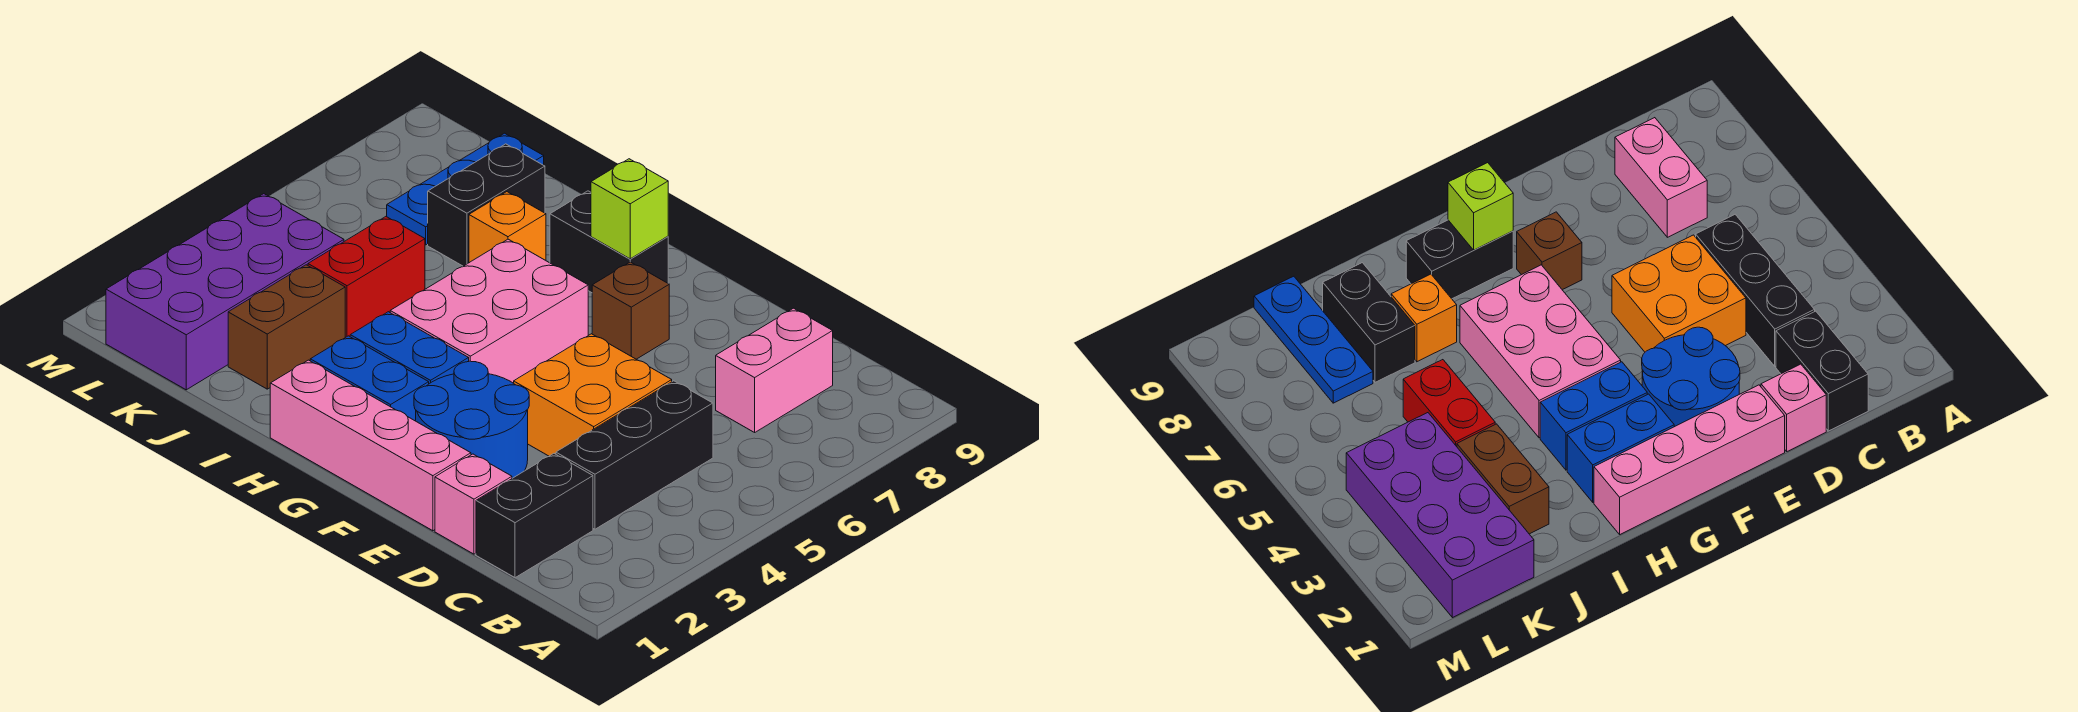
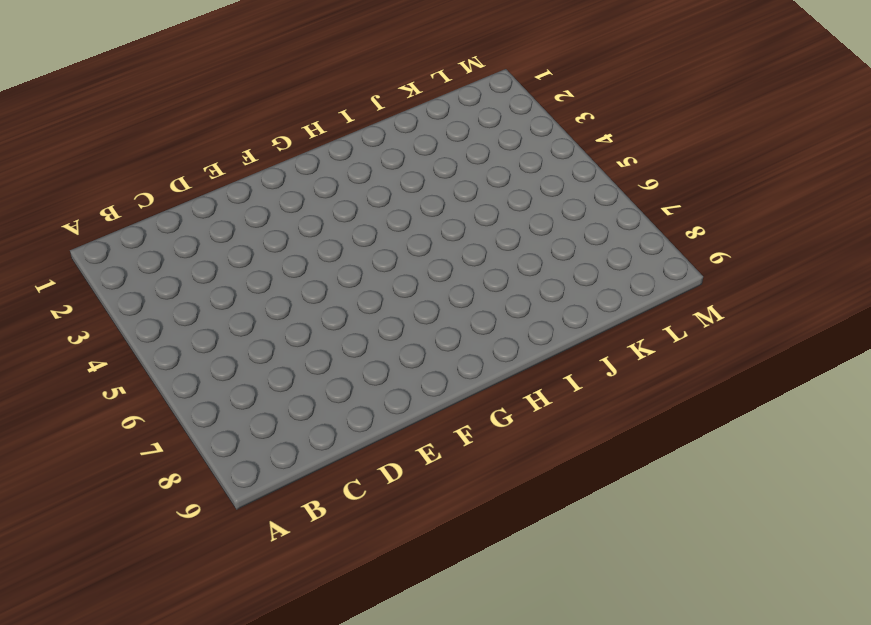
none -> black 1x2 brick [476,454,593,578]
none -> black 1x3 brick [556,381,713,529]
none -> pink 1x2 brick [716,308,833,432]

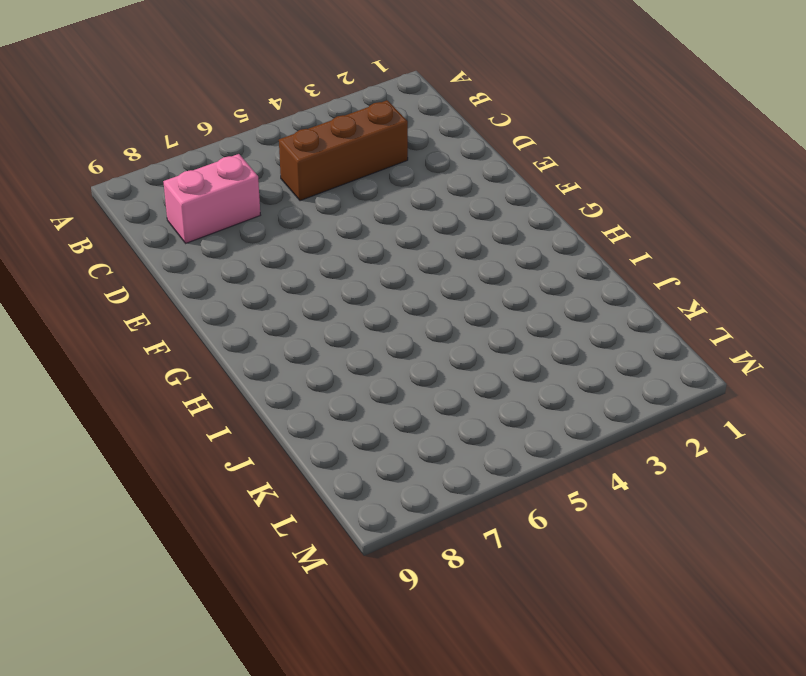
brown 1x3 brick [279,100,408,201] -> black 1x3 brick [556,381,713,529]
none -> black 1x2 brick [476,454,593,578]
none -> pink 1x1 brick [435,454,512,554]
none -> orange 2x2 brick [514,334,672,456]

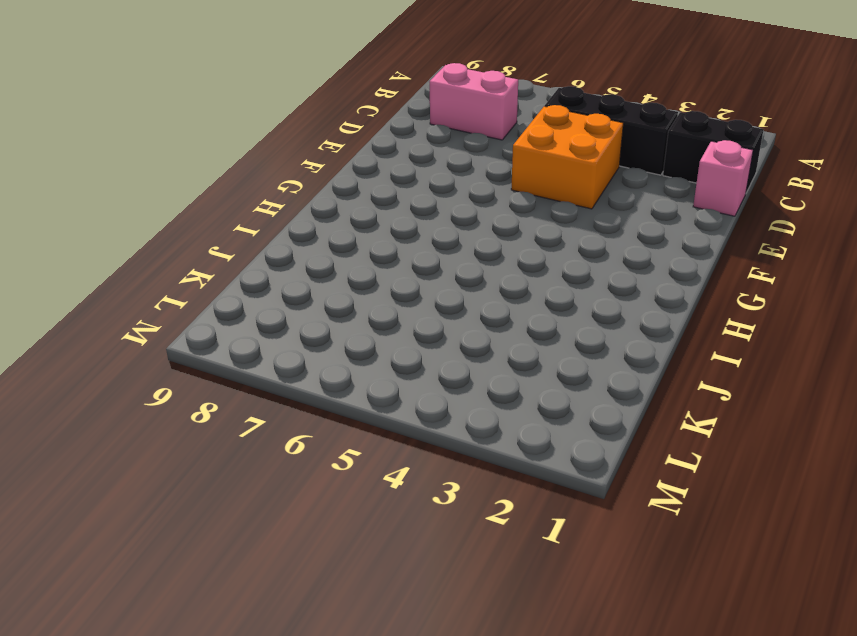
none -> pink 1x4 brick [270,360,471,531]
none -> blue 2x2 round brick [414,361,529,478]
none -> brown 1x1 brick [592,262,669,359]

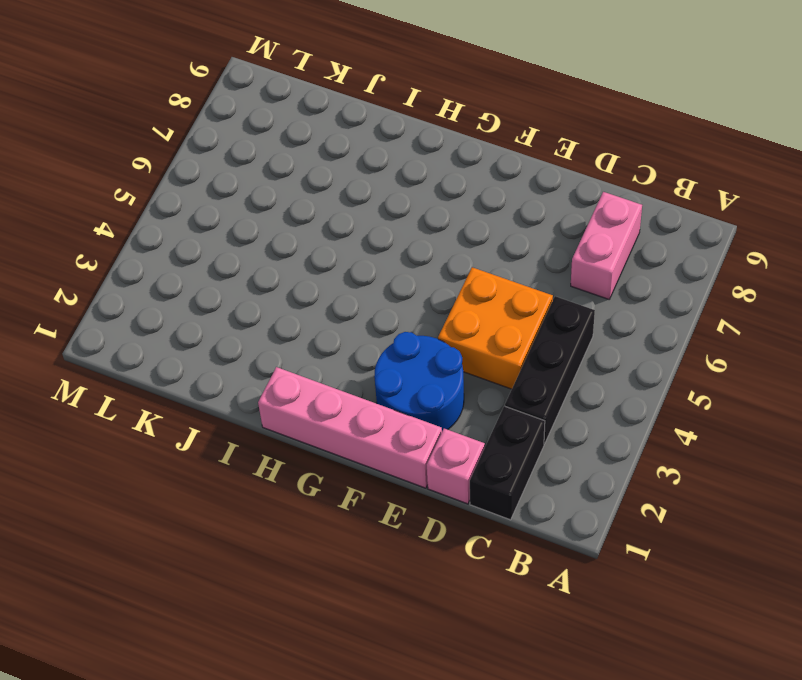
none -> brown 1x1 brick [592,262,669,359]
none -> blue 1x2 brick [310,336,429,421]
none -> blue 1x2 brick [350,312,469,384]

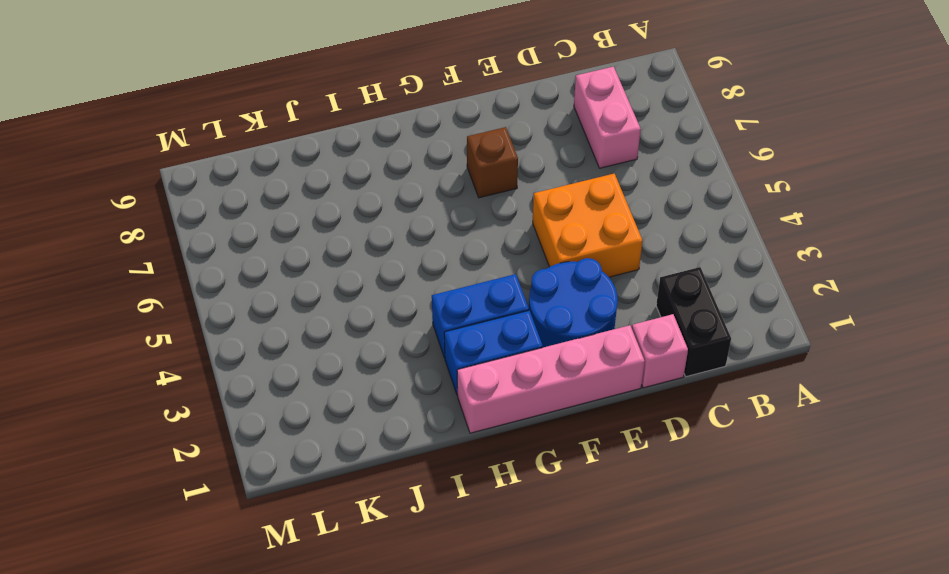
none -> black 1x3 brick [556,381,713,529]
none -> pink 2x3 brick [390,239,588,383]
none -> black 1x2 brick [550,191,668,293]

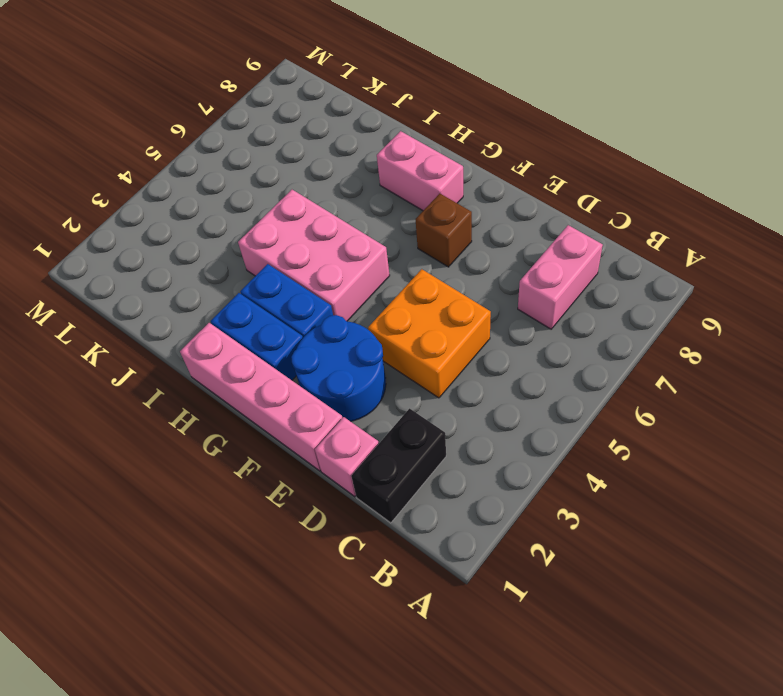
pink 2x3 brick [238,190,390,321] -> pink 2x3 brick turned to [390,239,588,383]
pink 1x2 brick [377,131,463,211] -> black 1x2 brick [550,191,668,293]
none -> black 1x3 brick [556,381,713,529]
none -> orange 1x1 brick [469,192,546,263]
none -> brown 1x2 brick [228,265,345,389]

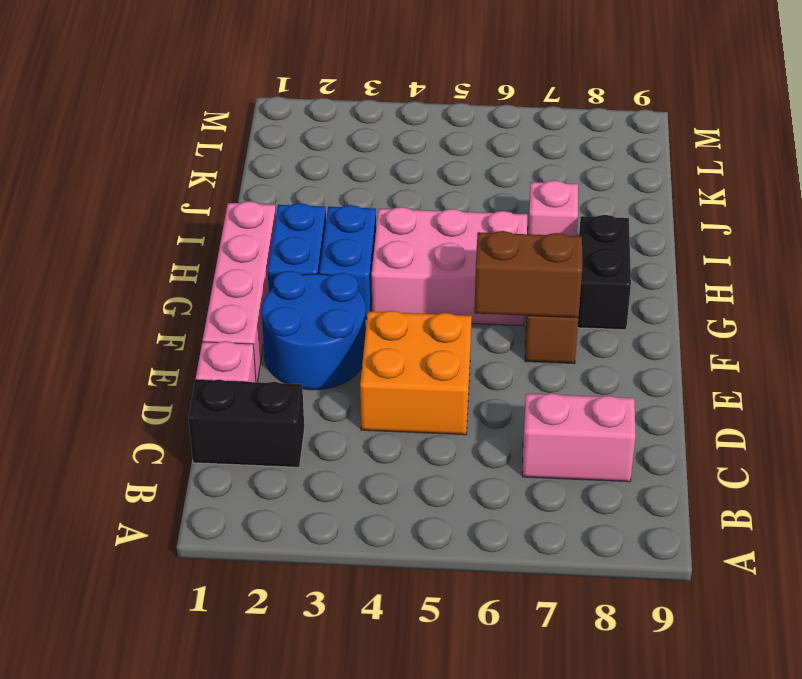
brown 1x2 brick [474,231,582,318] -> brown 1x2 brick moved to [228,265,345,389]
pink 1x1 brick [528,180,578,236] -> orange 1x1 brick [469,192,546,263]
none -> black 1x3 brick [556,381,713,529]
none -> red 1x2 brick [308,217,425,337]
none -> black 1x2 brick [428,144,545,266]

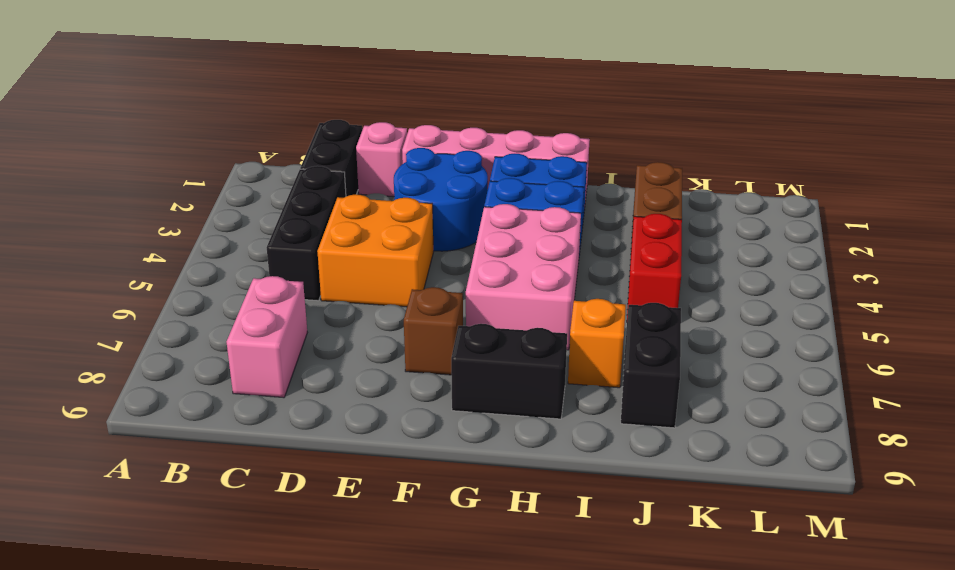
none -> purple 2x4 brick [106,194,344,390]
none -> blue 1x3 plate [387,133,544,245]
none -> lime 1x1 brick [591,159,668,259]

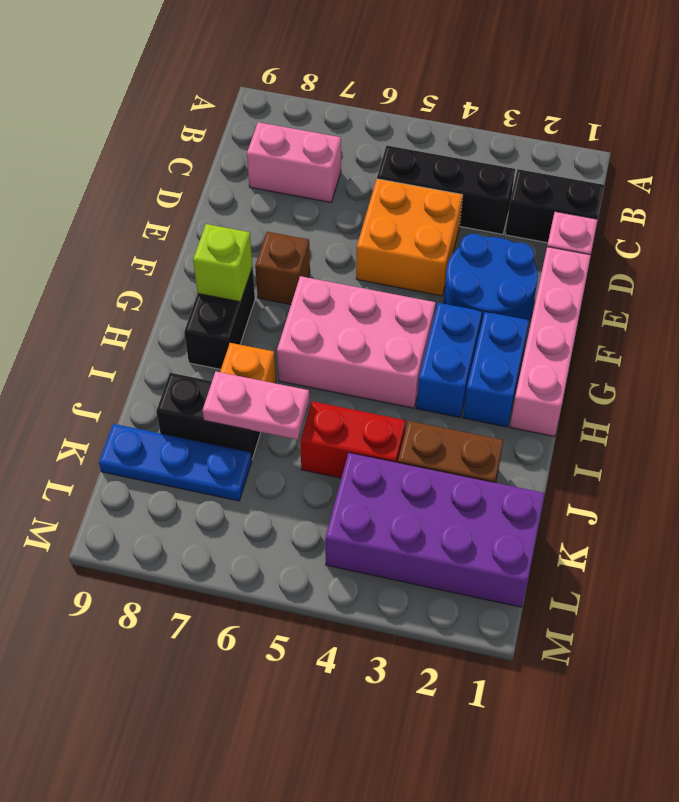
pink 1x2 plate [203,372,309,440] -> none

